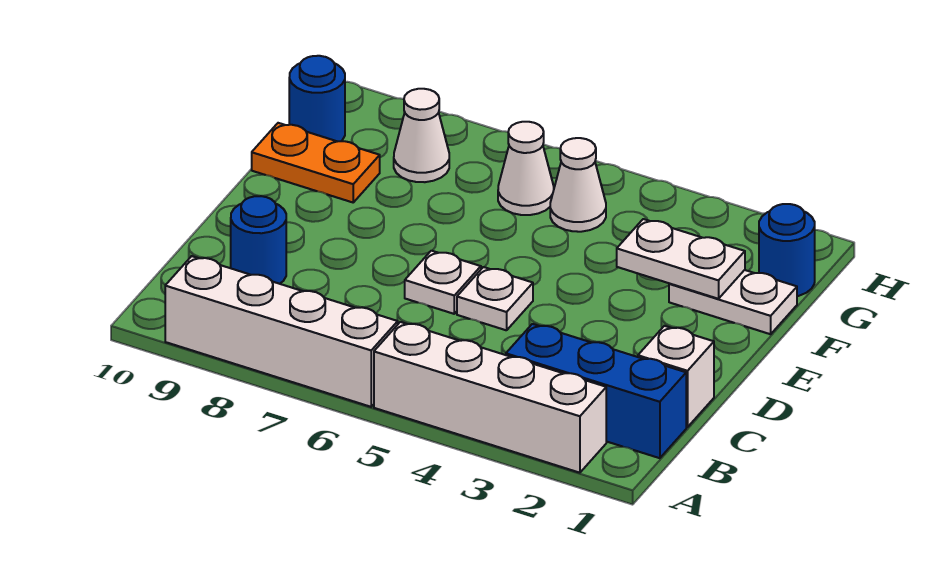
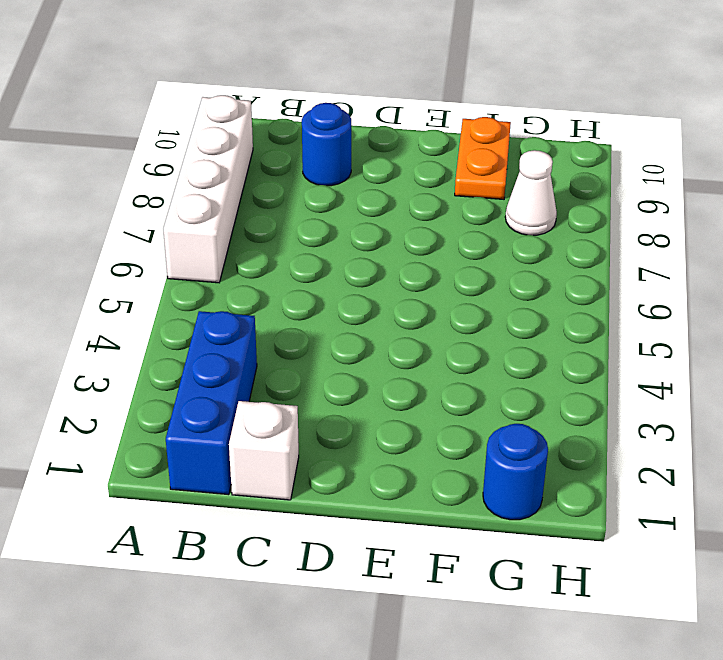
none -> white 1x4 brick [374,322,606,473]
none -> white 1x1 plate [457,267,533,330]
none -> white 1x1 plate [405,251,481,314]

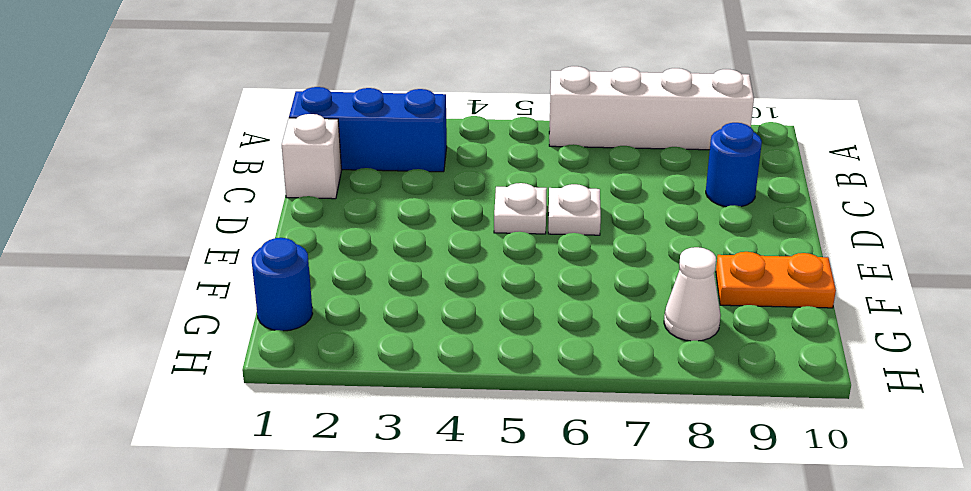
none -> white 1x4 brick [374,322,606,473]
none -> white 1x2 plate [669,270,797,334]
none -> white 1x1 cone [550,138,606,232]

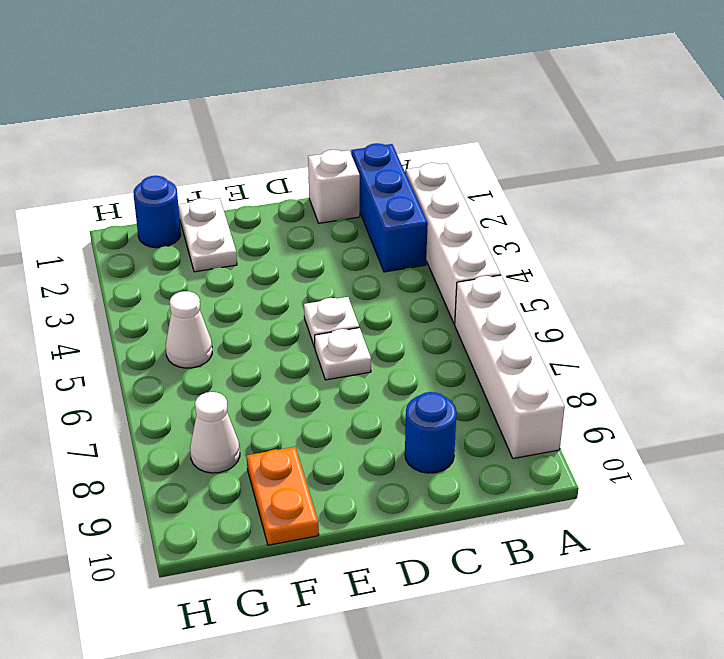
none -> white 1x1 cone [498,122,554,215]
none -> blue 1x1 round brick [289,56,345,141]
none -> white 1x2 plate [617,219,745,299]

